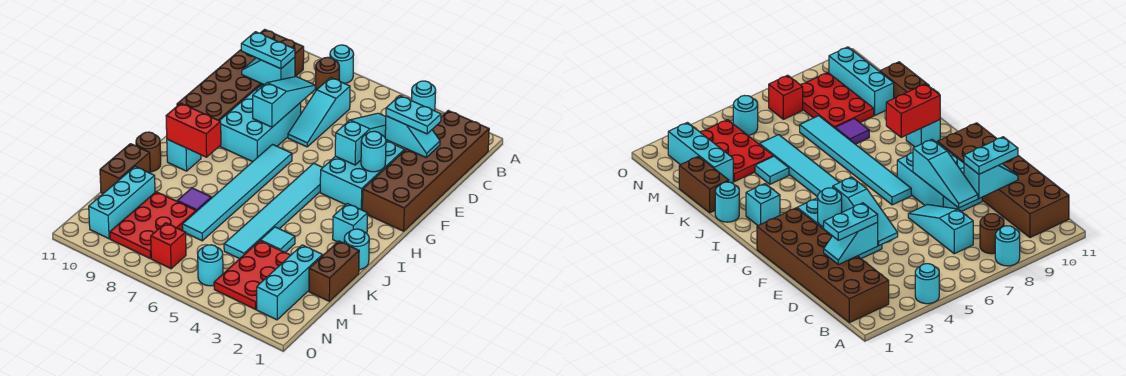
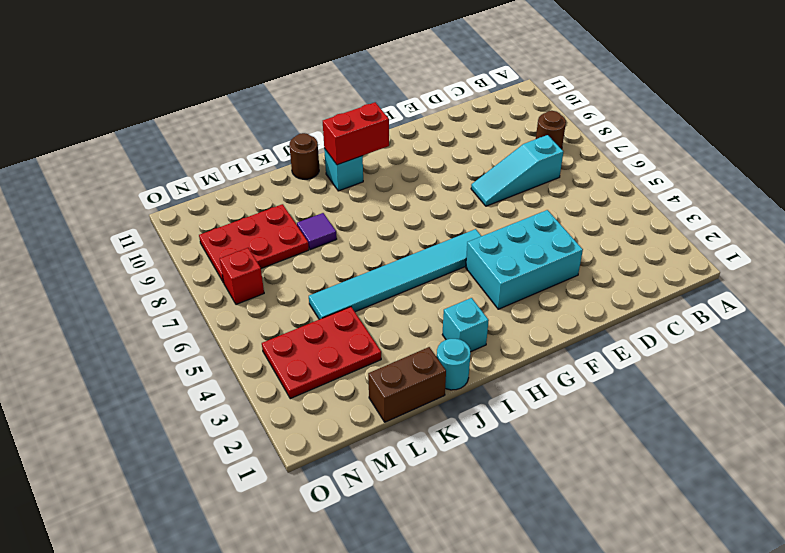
red 1x2 brick [323,102,389,165] -> red 1x2 brick turned to [166,103,221,157]
none -> cyan 1x1 round brick [412,81,436,111]
none -> cyan 1x1 round brick [330,45,354,84]
none -> brown 2x6 brick [362,111,489,231]
none -> brown 2x6 brick [177,29,304,121]

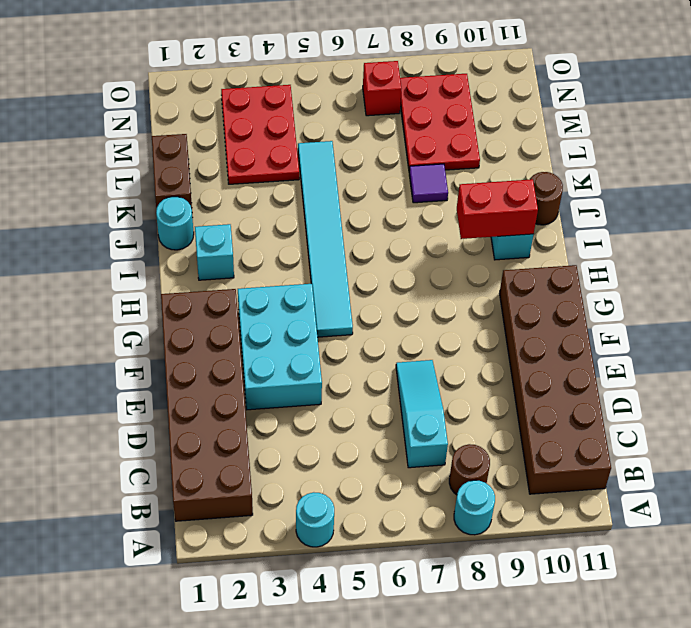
none -> cyan 2x3 brick [220,85,301,162]
none -> cyan 1x6 tile [182,145,292,241]
none -> cyan 1x1 tile [260,227,295,252]
none -> brown 1x2 brick [100,144,150,193]

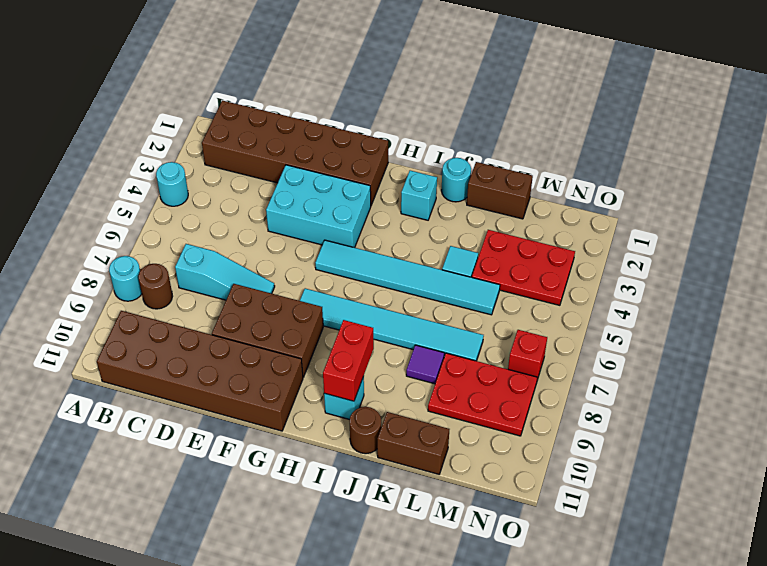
brown 2x3 brick [212,284,323,377] -> cyan 2x3 brick [220,85,301,162]
none -> cyan 1x3 brick [257,245,323,320]
none -> cyan 1x3 brick [89,166,155,239]
none -> cyan 1x1 round brick [198,245,223,286]
none -> cyan 1x2 slope [385,116,440,157]

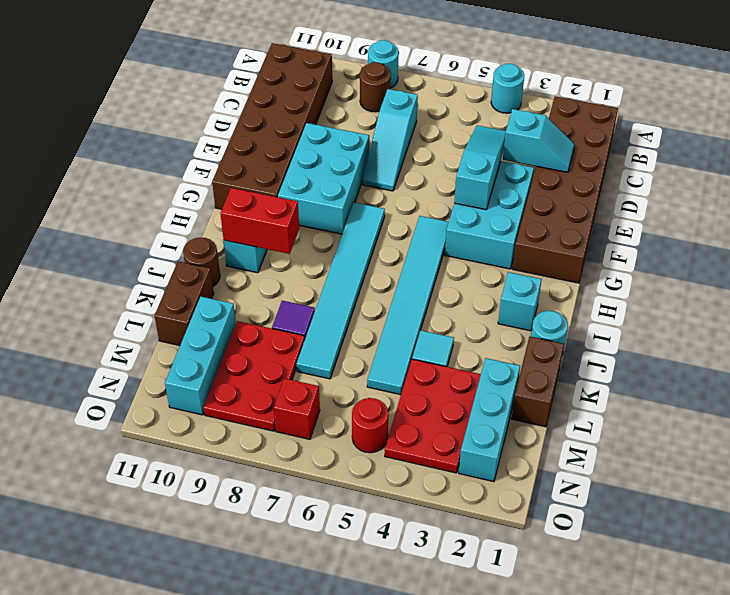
red 1x1 round brick [352,398,388,453] -> cyan 1x1 round brick [198,245,223,286]
none -> cyan 1x3 slope [253,76,315,127]
none -> cyan 1x2 slope [242,57,295,85]
none -> cyan 1x1 round brick [361,131,386,172]
none -> cyan 1x2 plate [386,96,441,134]

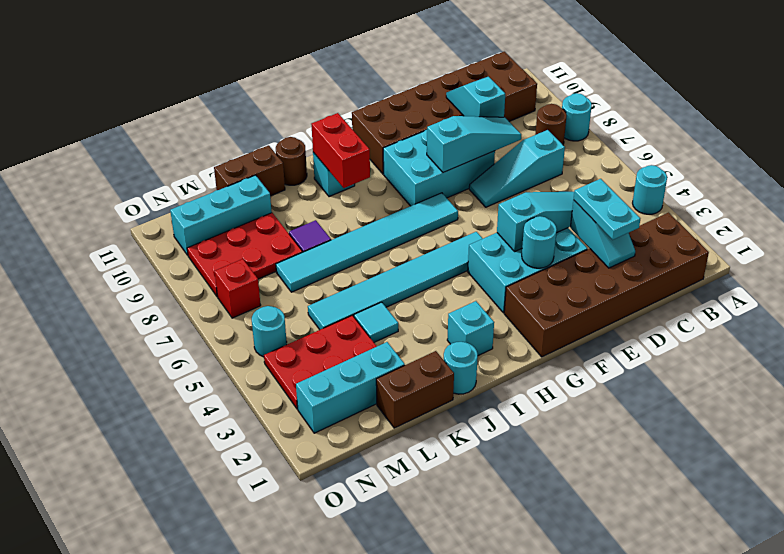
none -> cyan 1x2 plate [241,32,295,69]

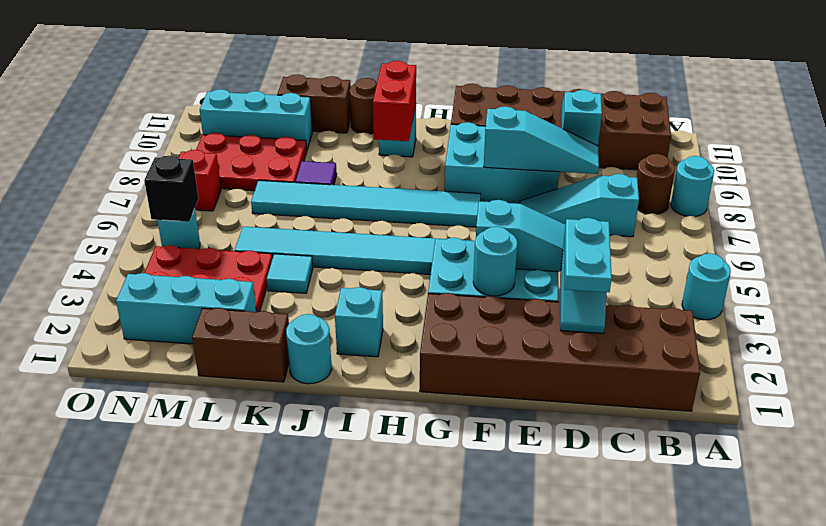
black 1x1 brick [144,155,199,222] -> none
none -> cyan 1x2 plate [241,32,295,69]

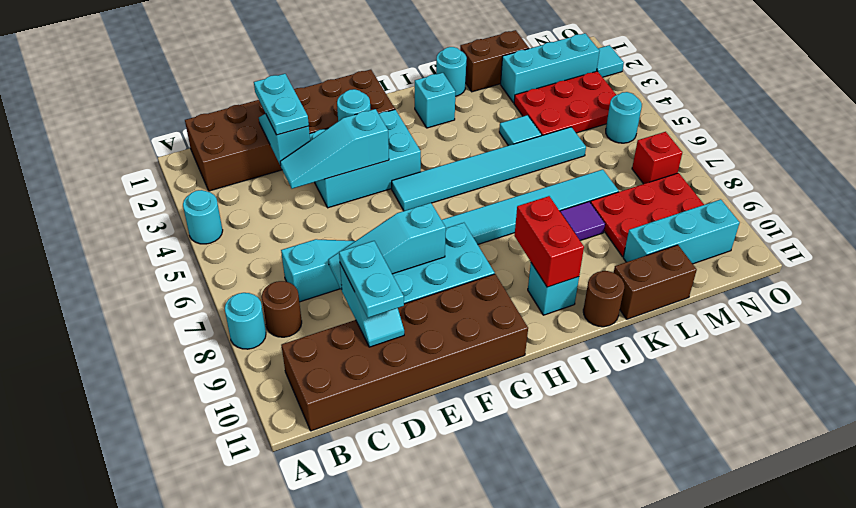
cyan 1x1 tile [597,45,624,77] -> none

